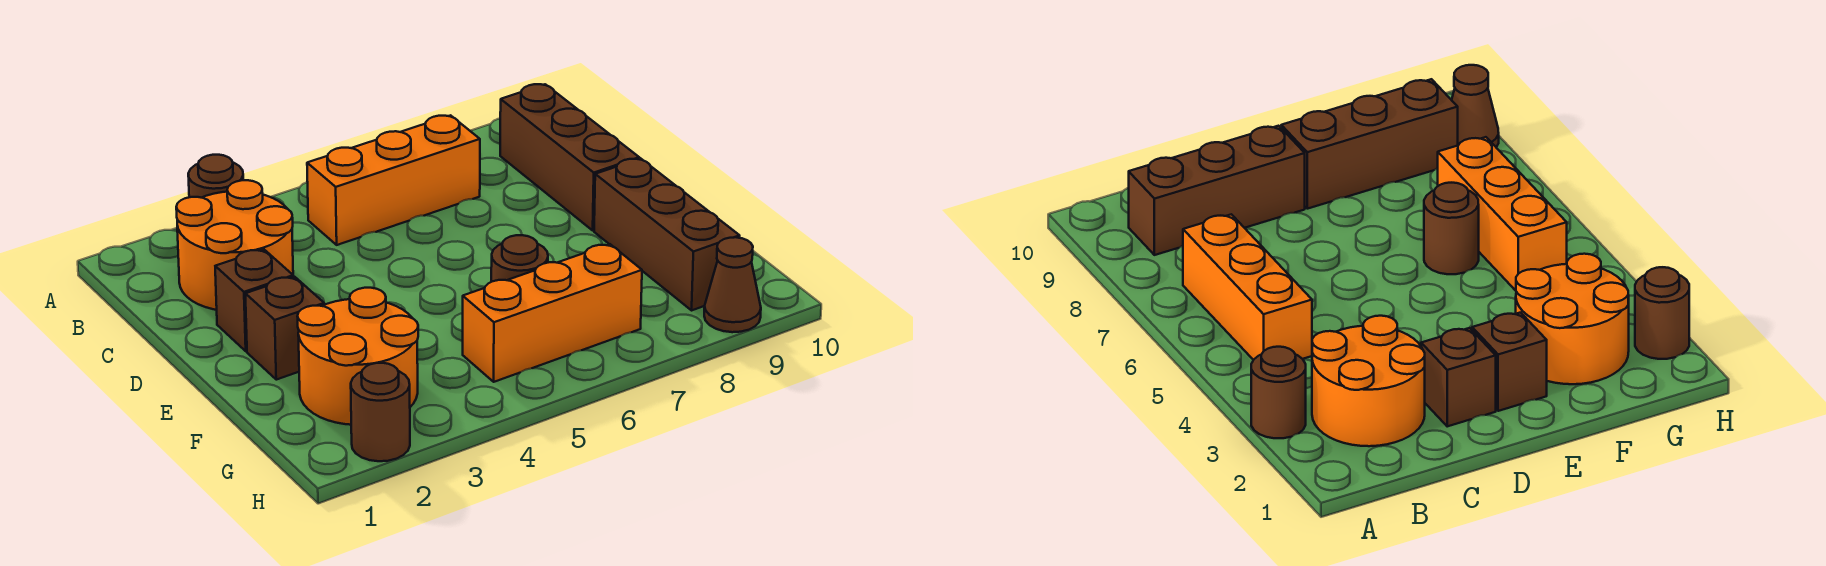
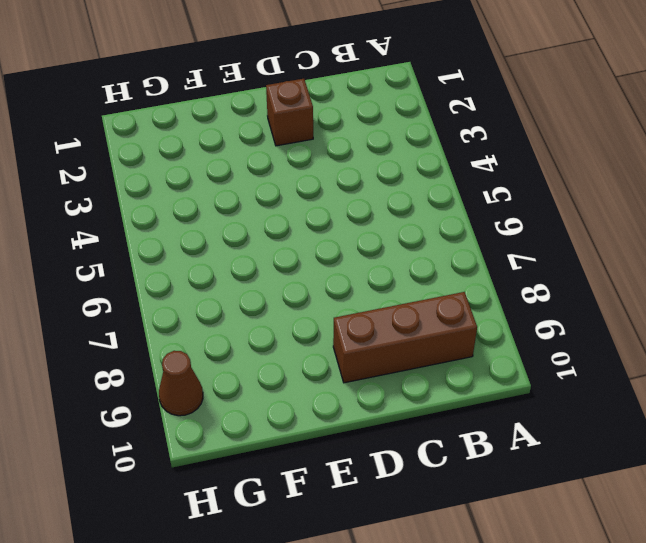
none -> brown 1x1 round brick [188,155,243,198]
none -> orange 2x2 round brick [176,180,293,310]
none -> orange 1x3 brick [307,115,480,245]

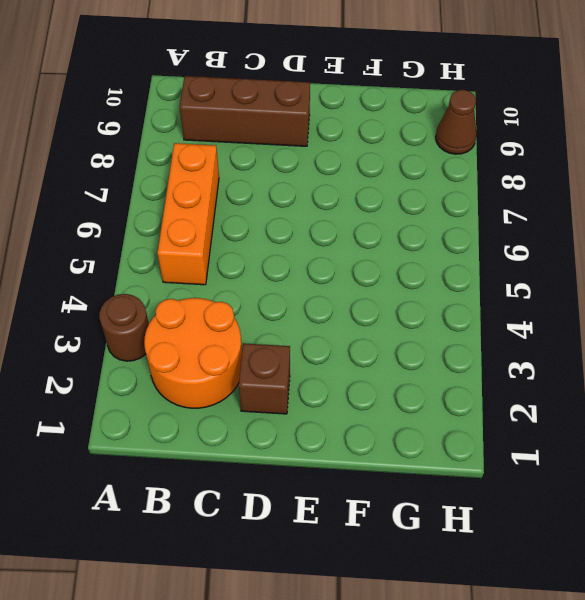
none -> brown 1x1 brick [245,277,324,380]
none -> brown 1x3 brick [594,158,740,310]
none -> orange 2x2 round brick [297,288,418,425]

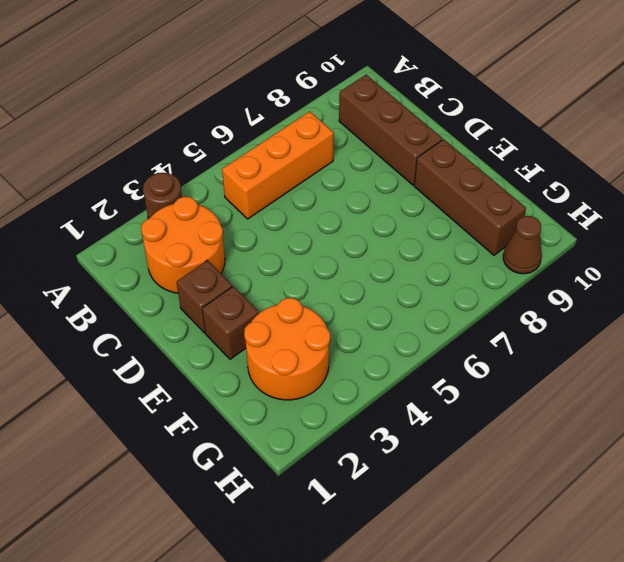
none -> brown 1x1 round brick [491,235,548,282]
none -> orange 1x3 brick [463,244,642,382]
none -> brown 1x1 round brick [351,363,410,461]

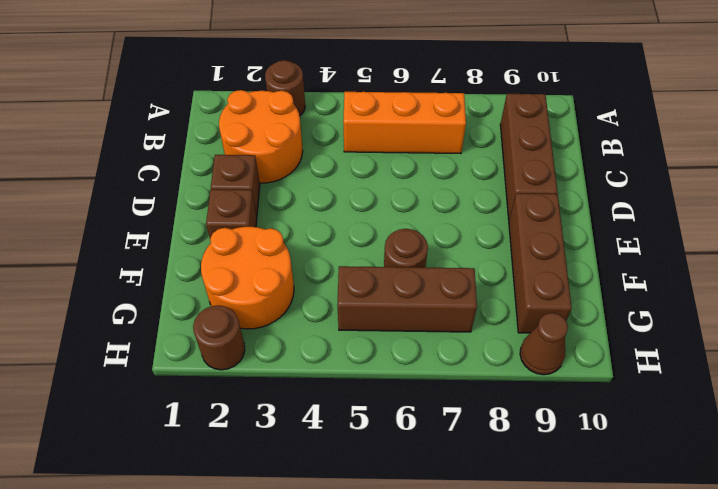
brown 1x3 brick [337,266,477,332] -> orange 1x3 brick [463,244,642,382]

